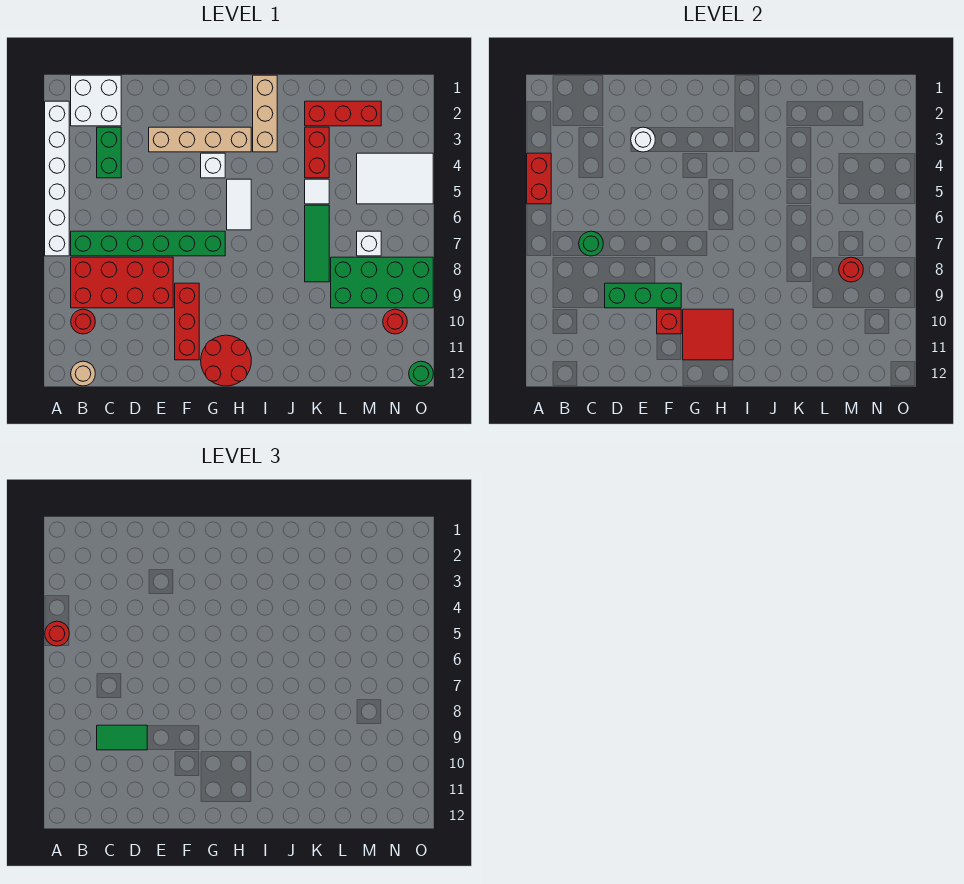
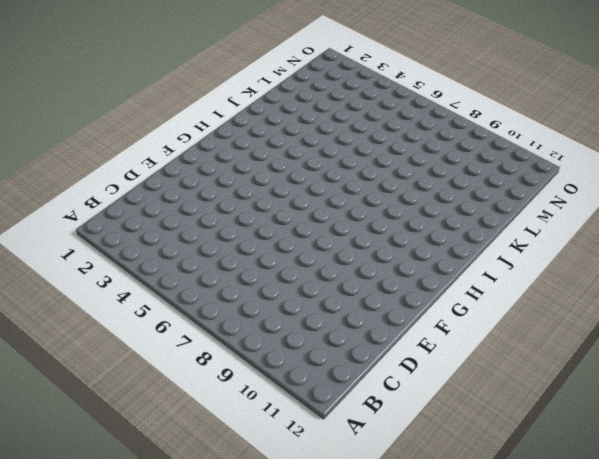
none -> white 1x6 brick [45,101,69,256]
none -> white 2x2 brick [71,75,121,126]
none -> green 1x6 brick [71,231,225,256]
none -> red 2x4 brick [71,257,173,308]

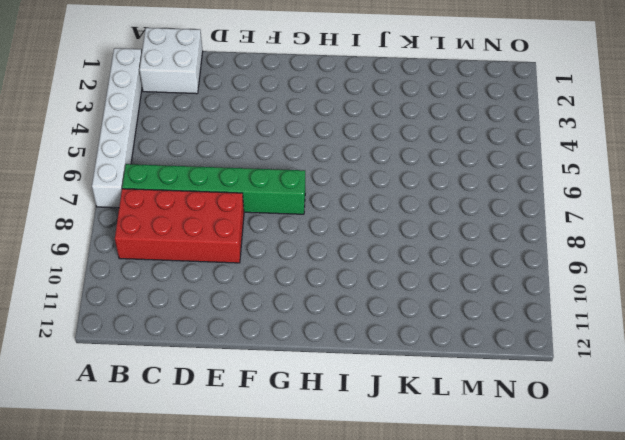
none -> red 1x1 round brick [71,309,95,334]
none -> tan 1x1 round brick [71,361,95,386]
none -> green 1x2 brick [97,127,121,178]
none -> tan 1x4 brick [149,127,251,152]

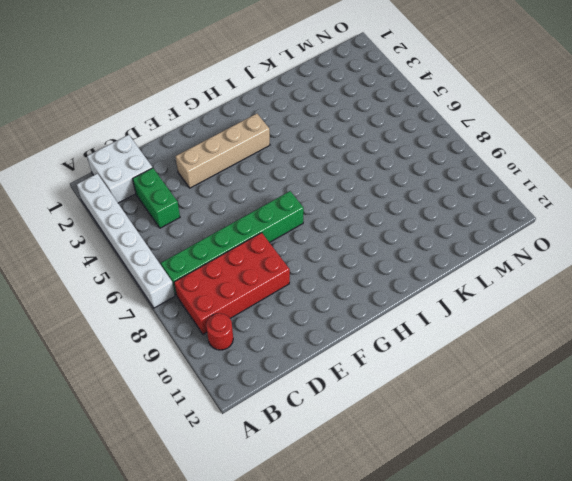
none -> tan 1x1 round brick [71,361,95,386]
none -> red 1x3 brick [175,283,199,360]
none -> white 1x1 brick [201,153,225,178]
none -> red 2x2 round brick [201,335,251,386]

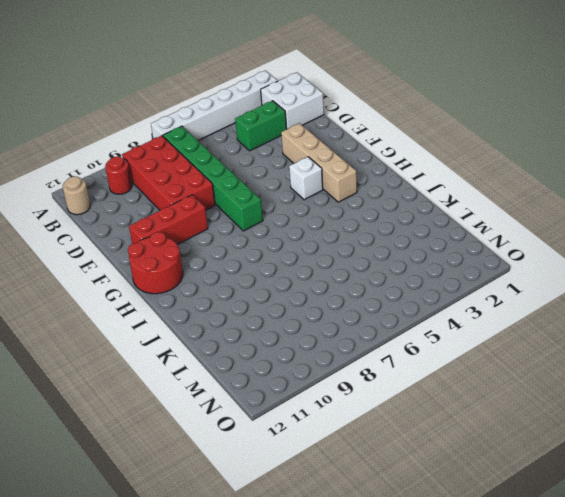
none -> white 1x2 tile [227,179,251,230]
none -> tan 1x3 brick [253,75,277,152]
none -> red 1x3 brick [305,101,381,126]
none -> red 1x2 brick [305,127,329,178]

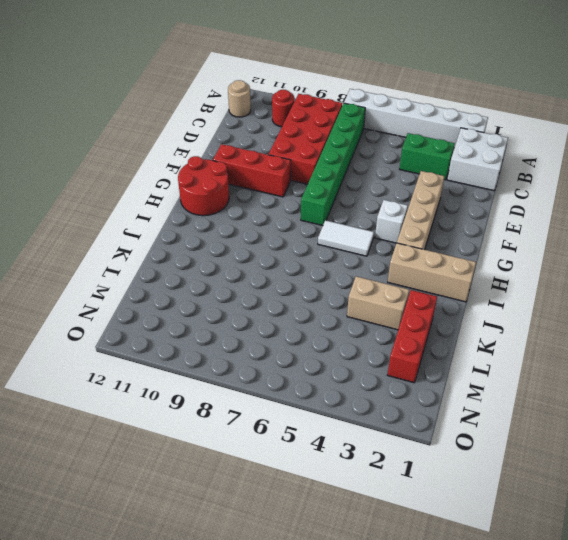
tan 1x2 brick [347,276,409,330] -> red 1x2 brick [305,127,329,178]
none -> white 1x1 tile [305,179,329,204]
none -> green 1x3 tile [305,205,329,282]
none -> green 2x4 brick [331,257,433,308]
none -> white 2x3 tile [357,153,433,204]

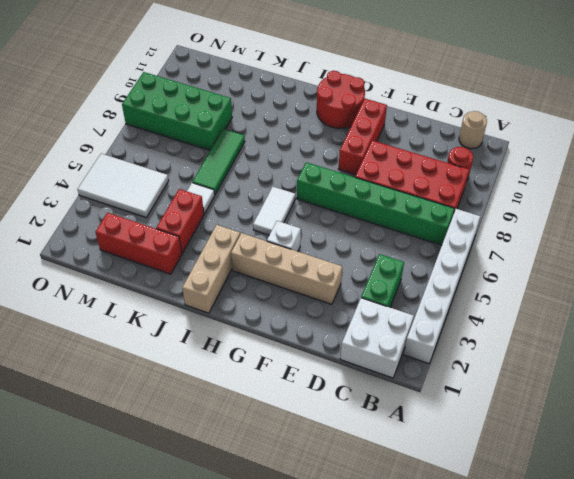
none -> white 1x1 brick [357,231,381,256]
none -> red 1x1 round brick [383,309,407,334]
none -> green 1x1 round brick [409,361,433,386]
none -> red 1x2 brick [527,153,551,204]

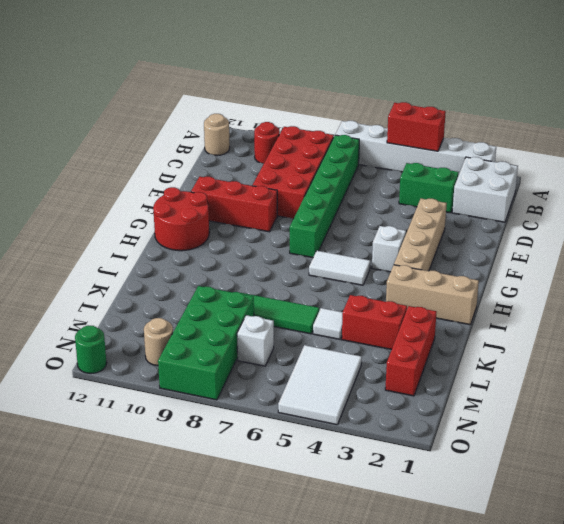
tan 1x1 round brick [144,318,173,366] -> red 1x1 round brick [383,309,407,334]
none -> green 1x1 round brick [579,231,603,256]
none -> green 1x3 brick [605,283,681,308]
none -> white 1x1 round brick [631,127,655,152]
none -> red 1x1 brick [657,309,681,334]

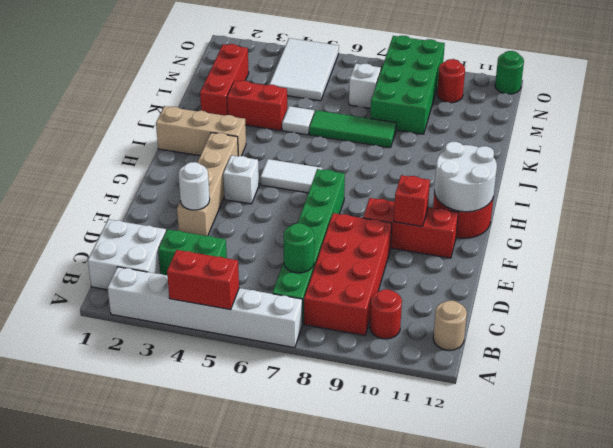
white 2x2 round brick [434,142,497,212] -> red 2x2 tile [683,309,733,360]
none -> green 1x3 brick [605,283,681,308]
none -> red 1x1 round brick [839,257,863,282]
none -> red 1x1 round brick [45,621,69,646]
none -> green 1x2 tile [97,725,147,750]

